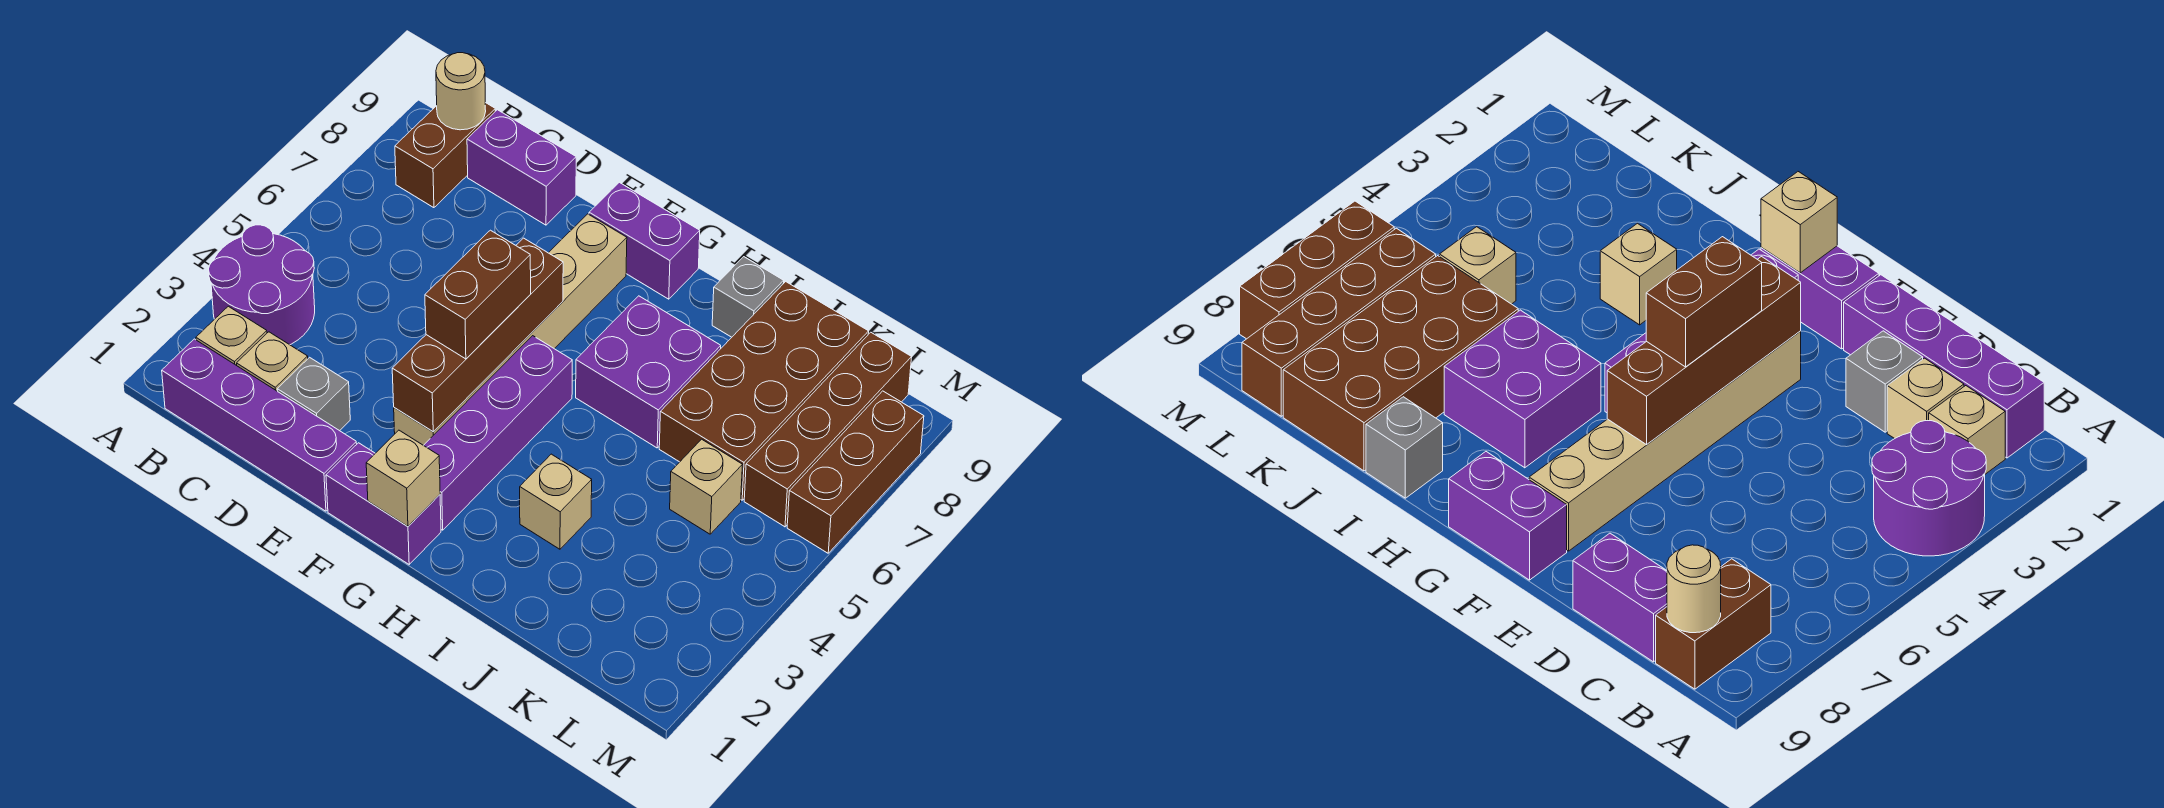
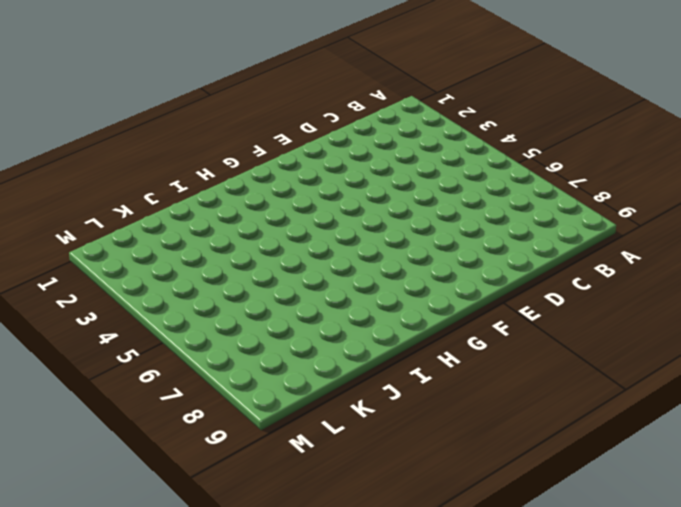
none -> purple 2x2 round brick [209,225,315,345]
none -> purple 1x4 brick [162,339,357,511]
none -> tan 1x1 brick [196,306,267,365]

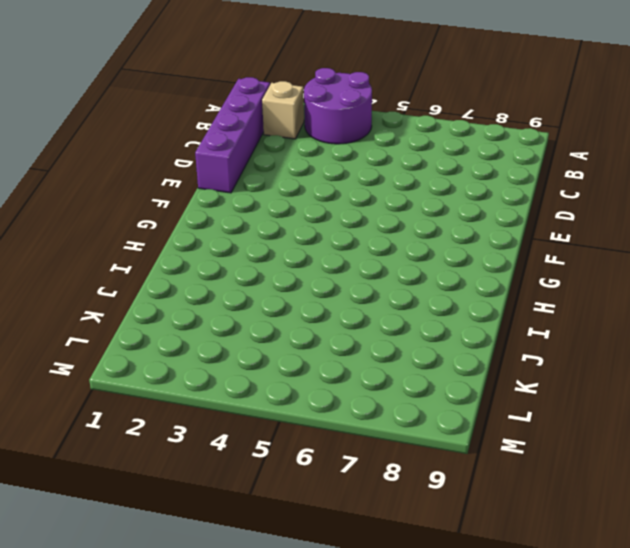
none -> brown 1x2 brick [395,103,495,208]
none -> tan 1x1 brick [237,332,308,391]
none -> purple 1x2 brick [467,110,576,225]

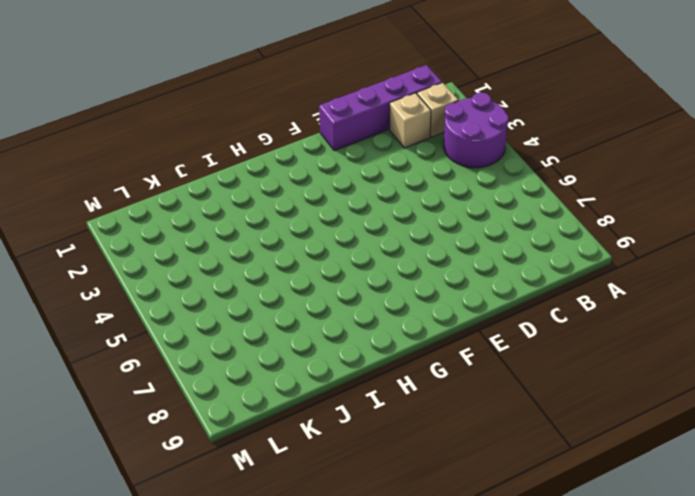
none -> brown 1x2 brick [395,103,495,208]
none -> purple 1x2 brick [467,110,576,225]
none -> grey 1x1 brick [277,357,350,431]

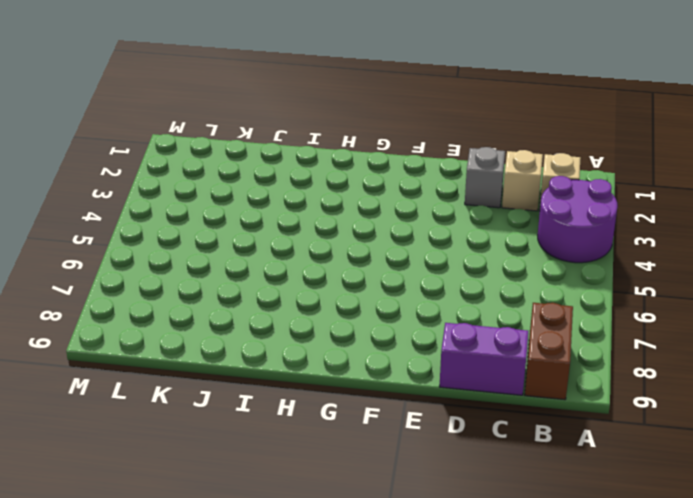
none -> purple 1x4 brick [162,339,357,511]
none -> purple 1x2 brick [326,443,441,564]
none -> tan 1x6 brick [394,214,627,446]

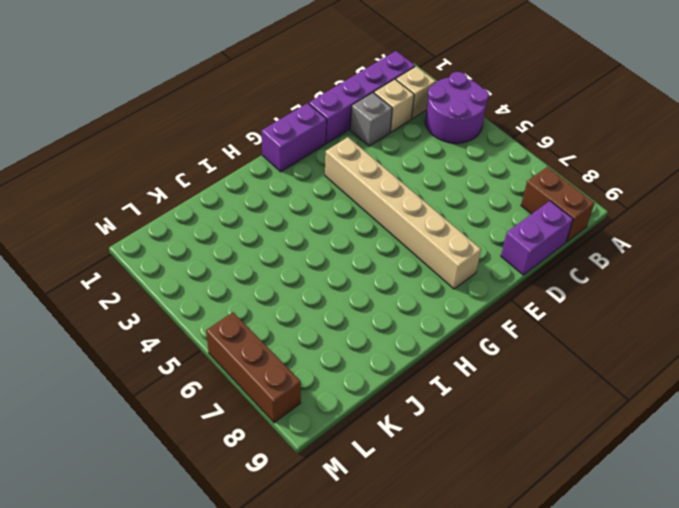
none -> purple 1x2 brick [589,182,700,299]
none -> purple 1x4 brick [424,336,572,530]
none -> purple 2x2 brick [576,296,721,448]

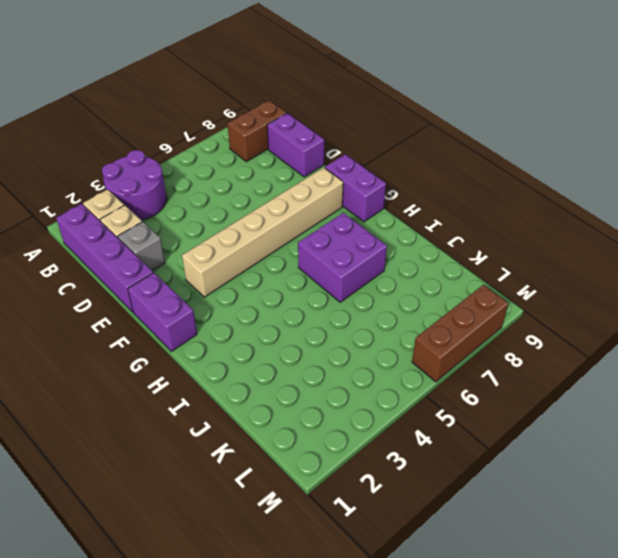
none -> purple 1x4 brick [424,336,572,530]
none -> tan 1x1 brick [520,454,592,549]
none -> grey 1x1 brick [712,257,784,337]

